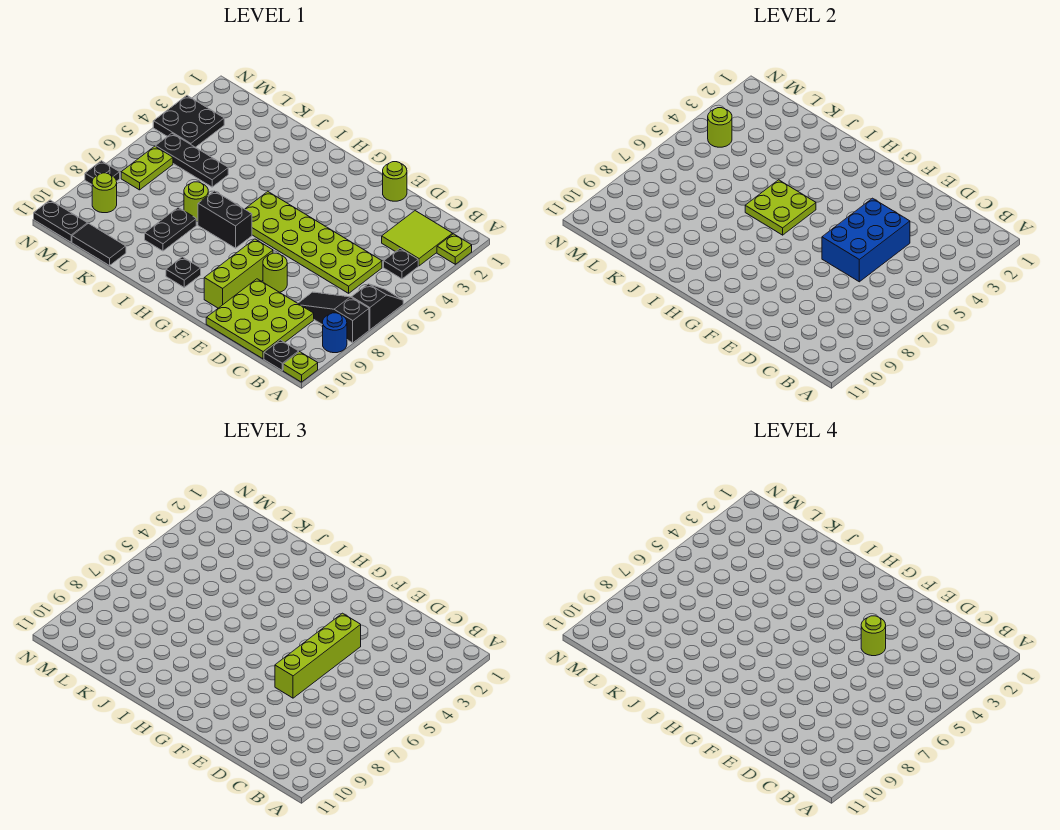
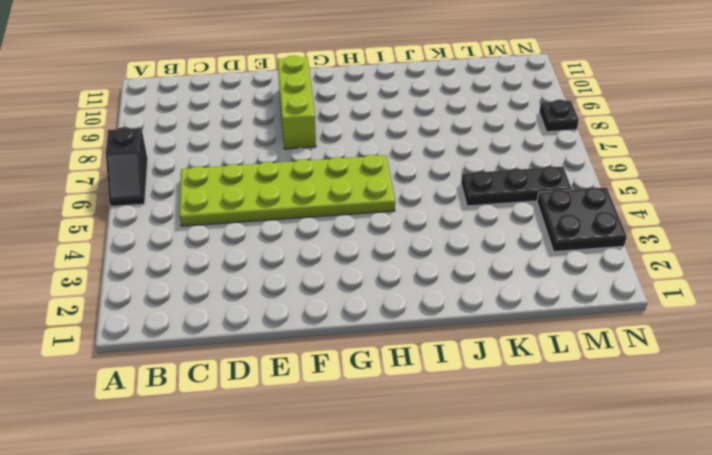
none -> lime 1x1 plate [437,234,472,264]
none -> black 1x3 slope [298,292,369,343]
none -> blue 1x1 round brick [323,313,347,353]

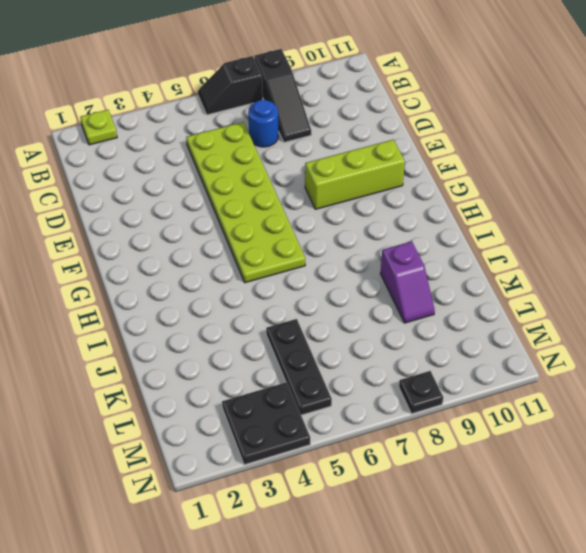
blue 1x1 round brick [248,100,278,147] -> blue 1x1 round brick moved to [323,313,347,353]
purple 1x2 slope [380,241,435,323] -> black 1x2 plate [145,208,196,251]
none -> lime 1x1 plate [283,352,318,382]
none -> lime 2x2 tile [382,211,453,266]
none -> black 1x1 plate [384,249,418,279]

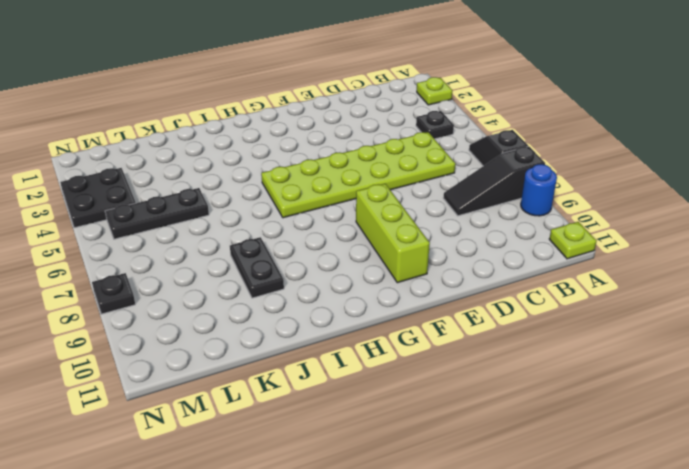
none -> lime 2x2 tile [382,211,453,266]
none -> black 1x1 plate [264,340,299,370]
none -> lime 3x3 plate [206,279,314,359]

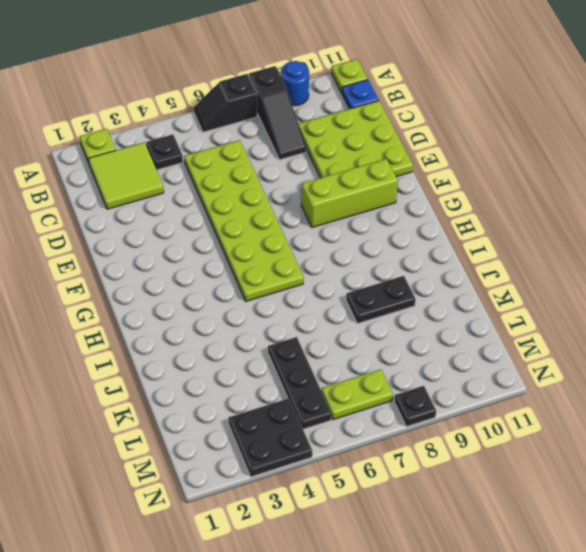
blue 1x1 plate [342,80,379,109] -> black 1x1 plate [264,340,299,370]
none -> lime 1x1 round brick [383,162,407,201]
none -> lime 1x1 round brick [263,253,287,292]
none -> black 1x2 brick [198,191,252,248]

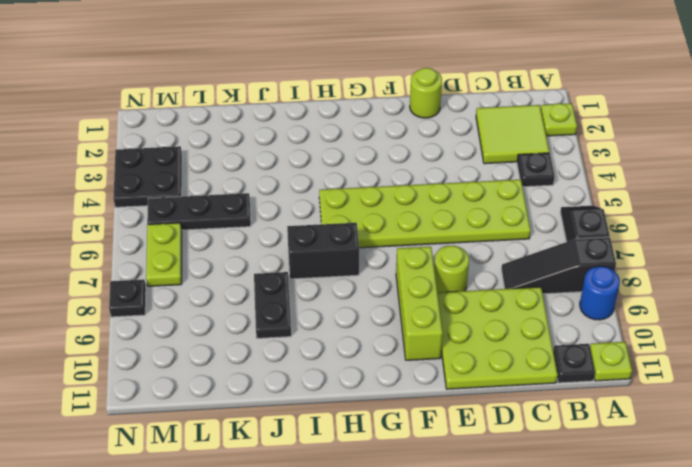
none -> black 1x1 plate [166,257,201,287]
none -> lime 1x1 round brick [184,182,208,222]
none -> black 1x2 tile [72,223,126,266]

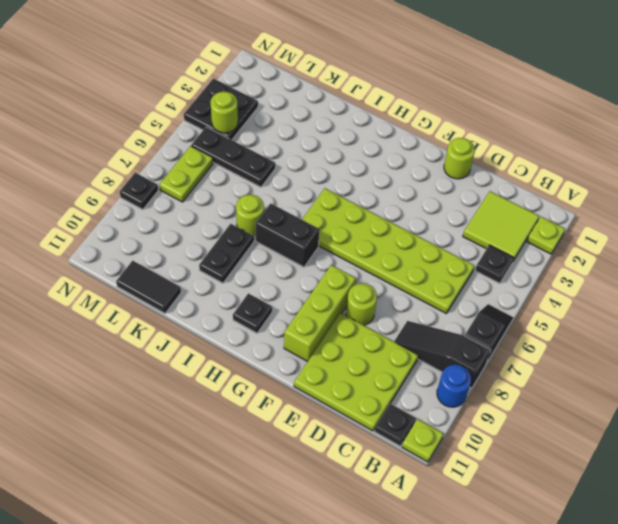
none -> lime 1x1 round brick [92,173,117,213]
none -> black 1x2 plate [34,200,87,242]
none -> blue 2x3 brick [822,198,910,282]

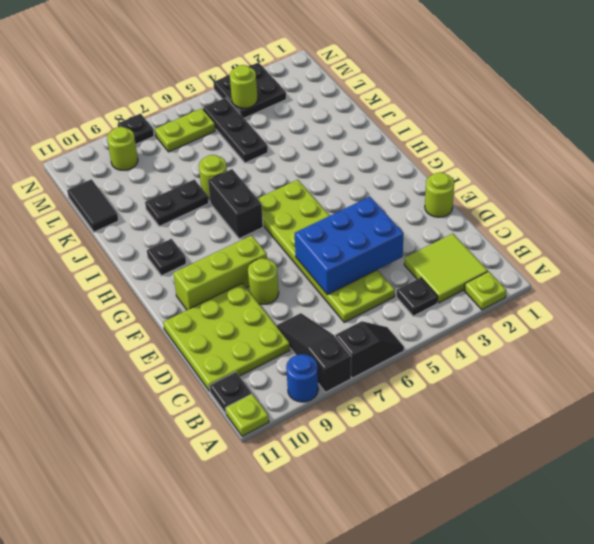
none -> black 1x2 plate [34,200,87,242]
none -> lime 2x2 plate [745,180,816,235]
none -> lime 1x4 brick [275,613,361,698]

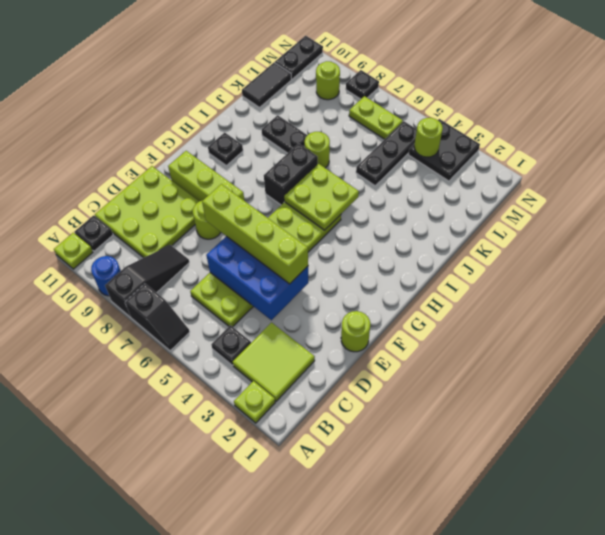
none -> lime 1x1 round brick [861,616,886,656]

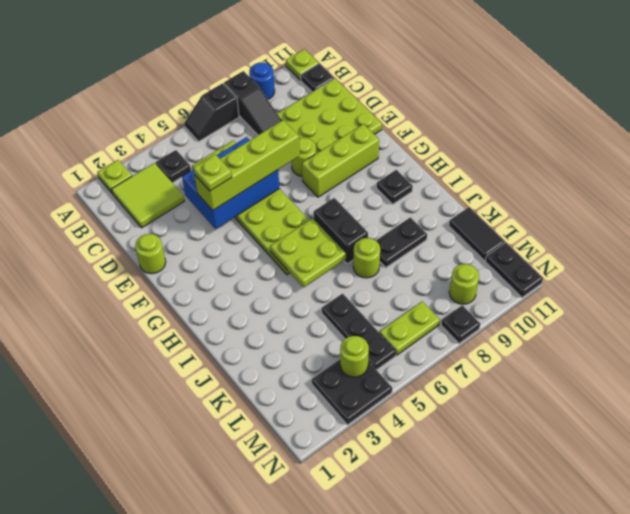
lime 1x1 plate [193,154,232,191] -> lime 1x1 round brick [861,616,886,656]

